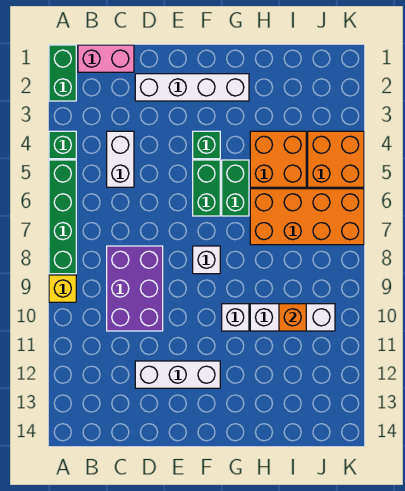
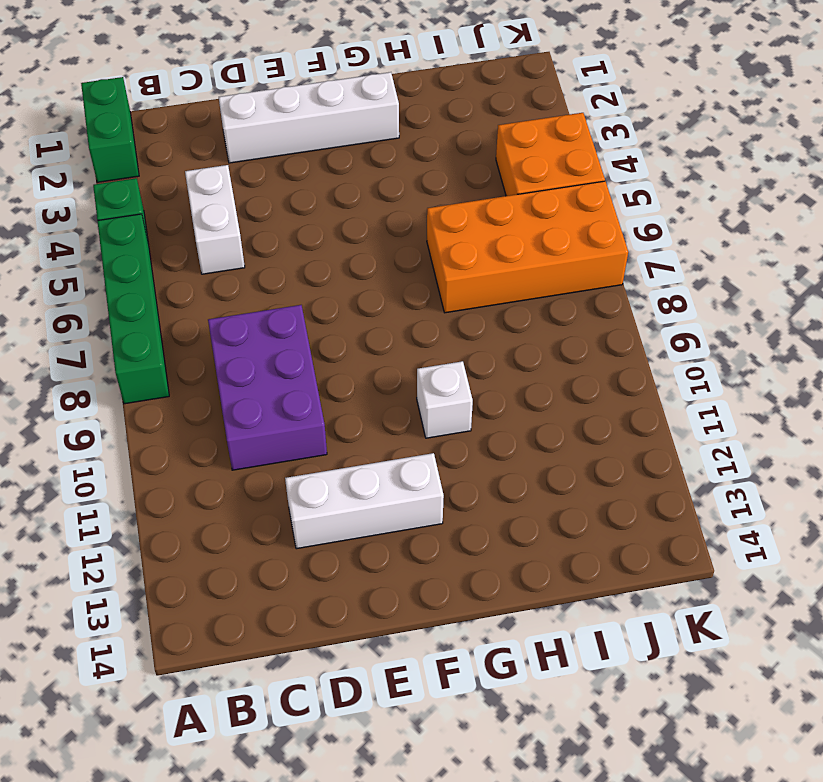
none -> yellow 1x1 brick [49,275,76,302]
none -> pink 1x2 brick [78,45,134,72]
none -> green 1x1 brick [193,131,220,159]

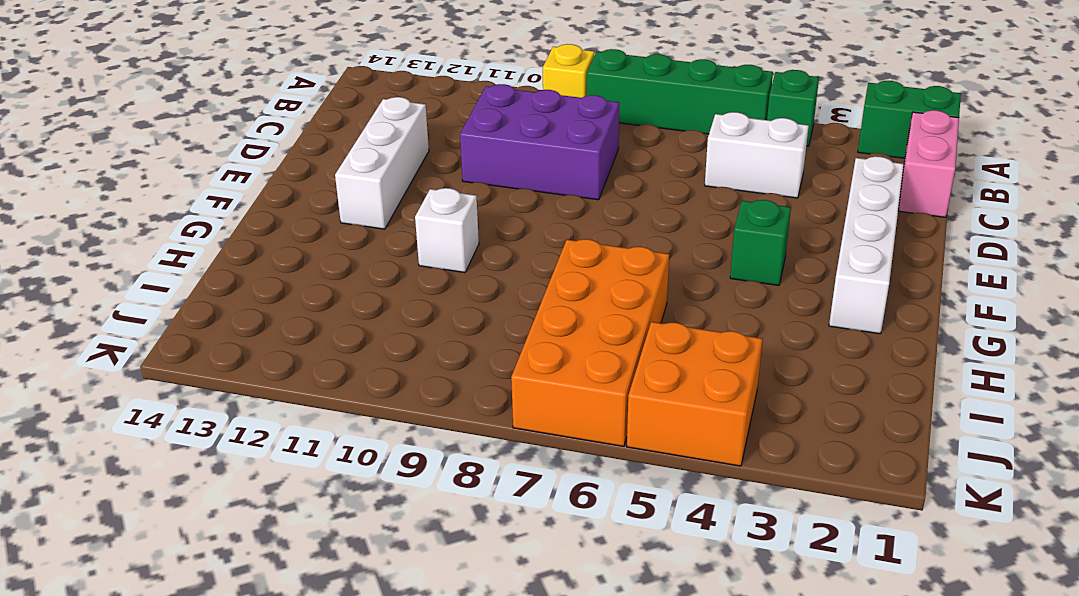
none -> green 1x2 brick [193,160,220,216]
none -> white 1x1 brick [193,246,220,274]
none -> green 1x2 brick [222,160,249,216]

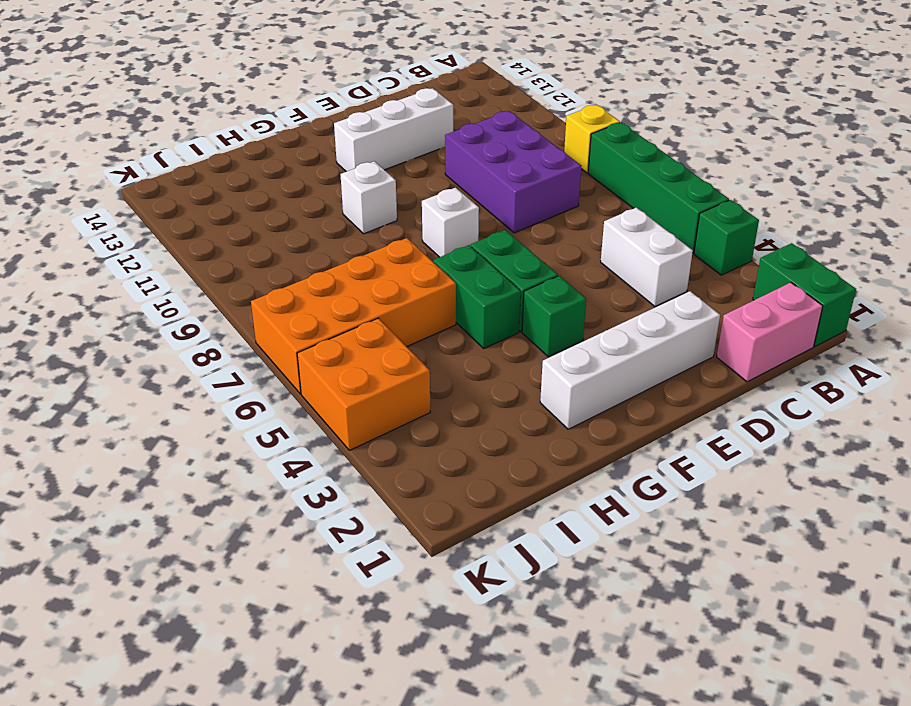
none -> orange 2x2 brick [250,131,306,187]
none -> white 1x3 brick [250,304,335,331]
none -> orange 1x1 brick [279,304,306,331]

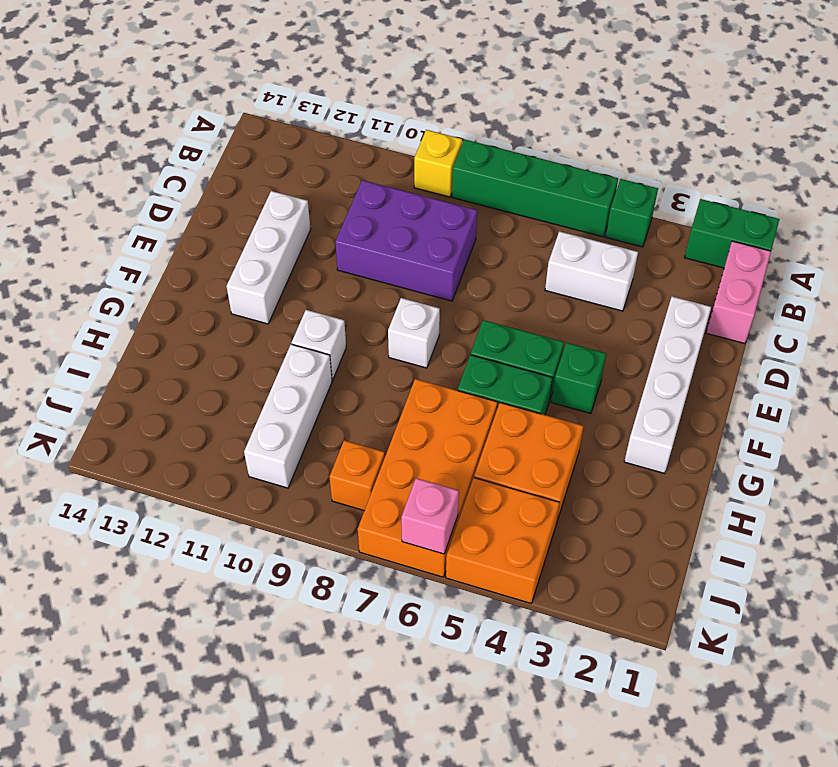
orange 1x1 brick [329,440,385,511] -> orange 1x1 brick moved to [279,304,306,331]
pink 1x1 brick [401,478,459,554] -> none

